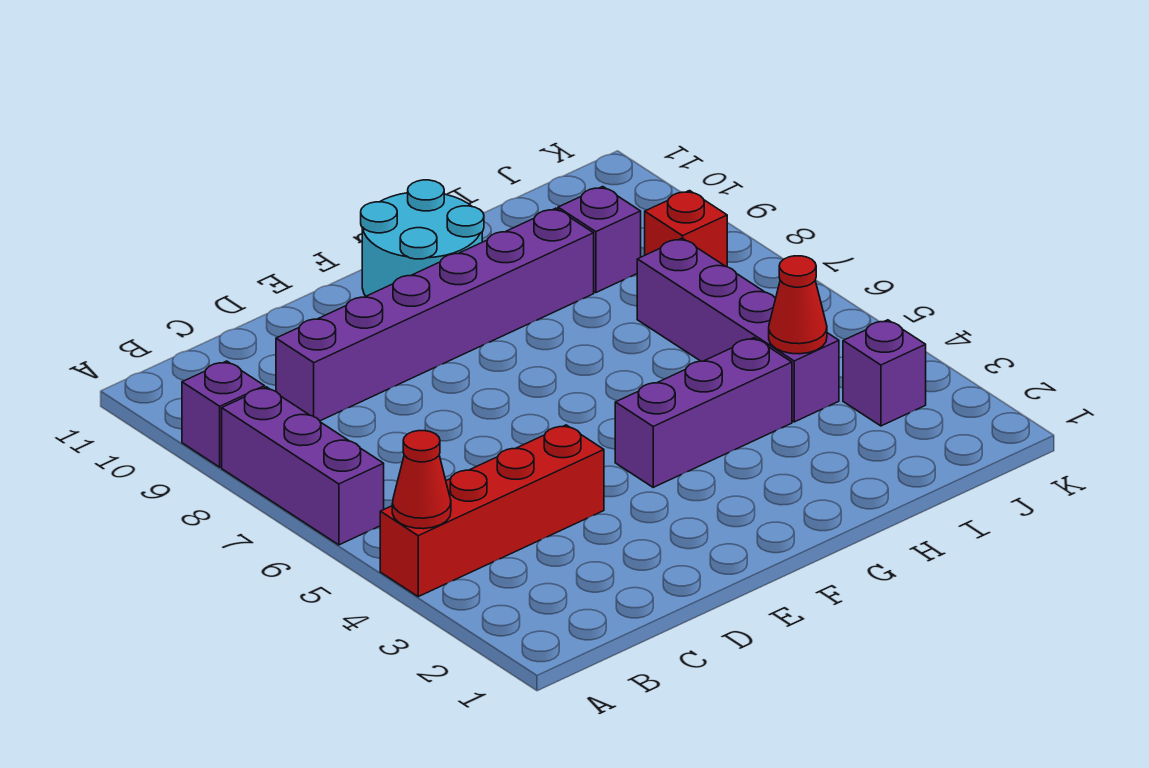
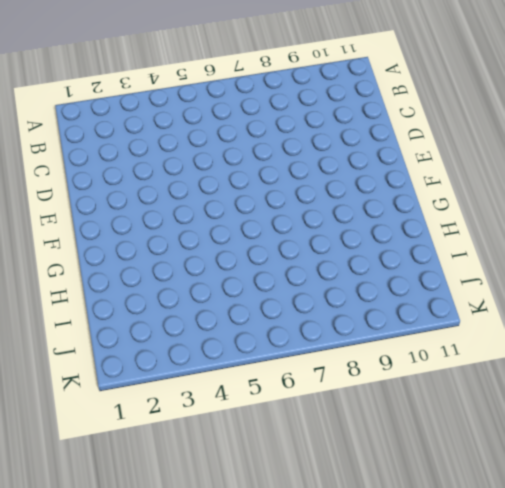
none -> red 1x4 brick [380,425,604,597]
none -> purple 1x3 brick [222,387,384,545]
none -> purple 1x1 brick [182,361,265,467]

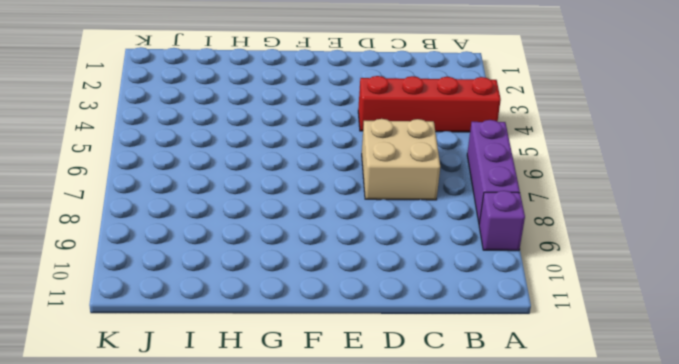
tan 2x2 brick [362,119,440,200] -> none
none -> purple 1x6 brick [276,208,594,421]
none -> purple 1x3 brick [615,338,792,487]
none -> cyan 2x2 round brick [361,180,484,296]

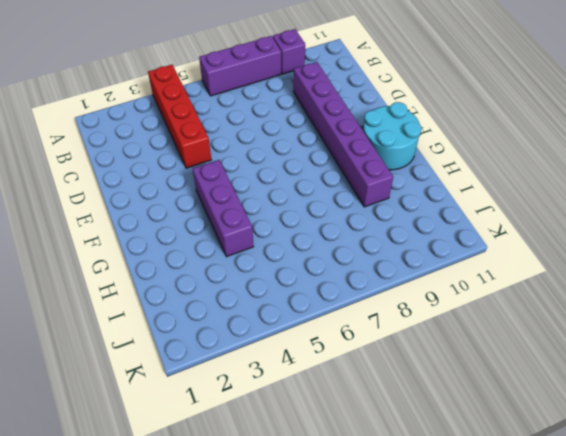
none -> purple 1x4 brick [637,238,839,422]
none -> purple 1x1 brick [558,187,641,293]
none -> purple 1x1 brick [843,320,926,426]

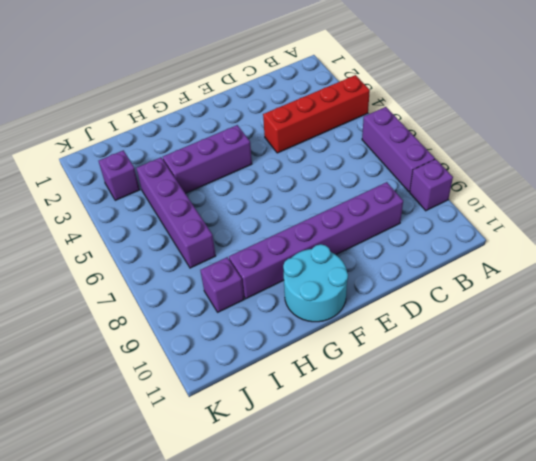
none -> red 1x1 brick [645,191,727,267]
none -> red 1x1 cone [392,431,451,529]
none -> red 1x1 cone [769,256,827,354]

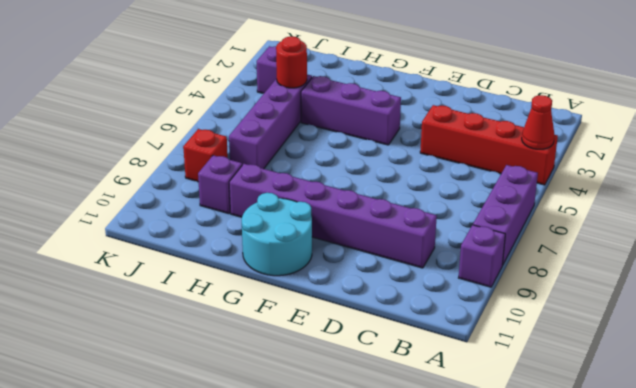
red 1x1 round brick [276,36,307,88] -> red 1x1 cone [769,256,827,354]

